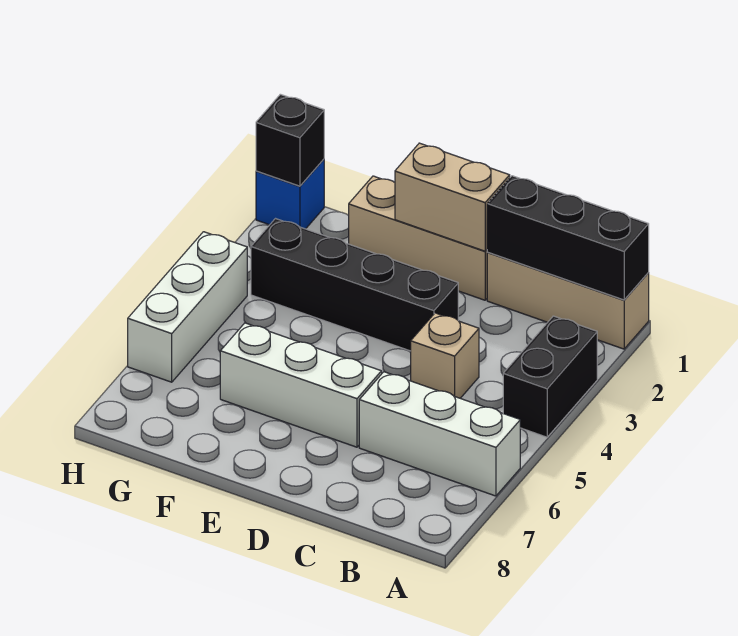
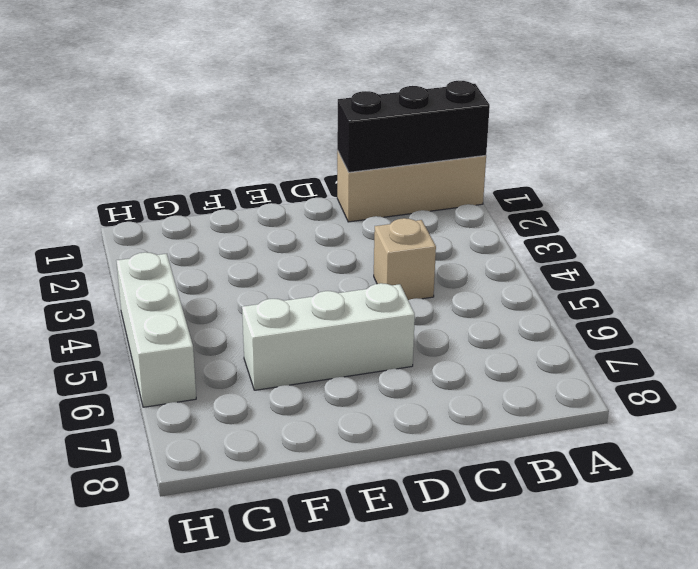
none -> black 1x2 brick [503,316,597,437]
none -> white 1x3 brick [359,372,520,496]
none -> tan 1x3 brick [349,176,488,300]

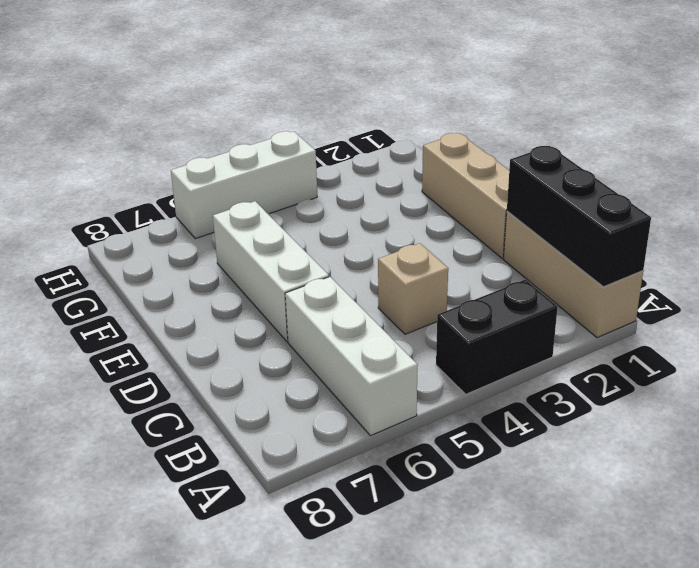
none -> black 1x4 brick [251,219,458,351]
none -> blue 1x1 brick [256,159,324,229]
none -> tan 1x2 brick [395,143,510,251]

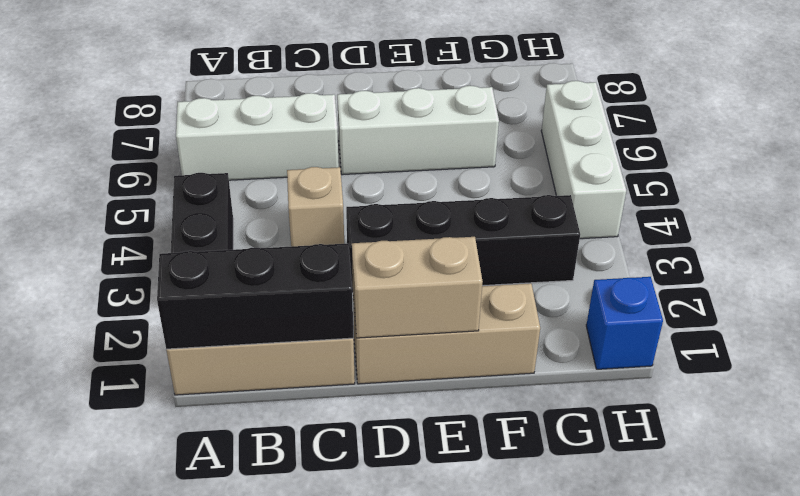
none -> black 1x1 brick [256,94,324,186]

